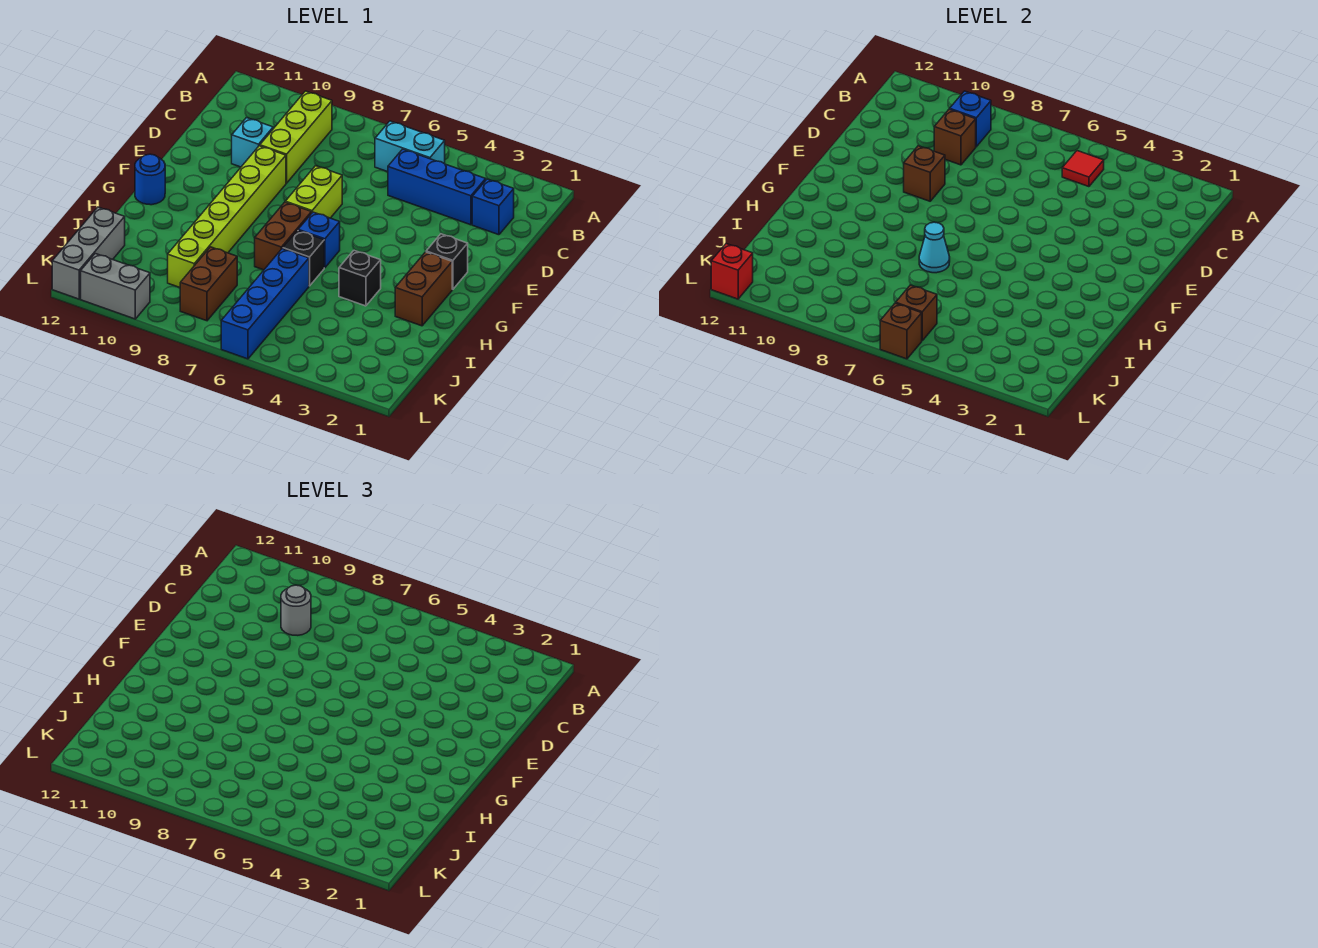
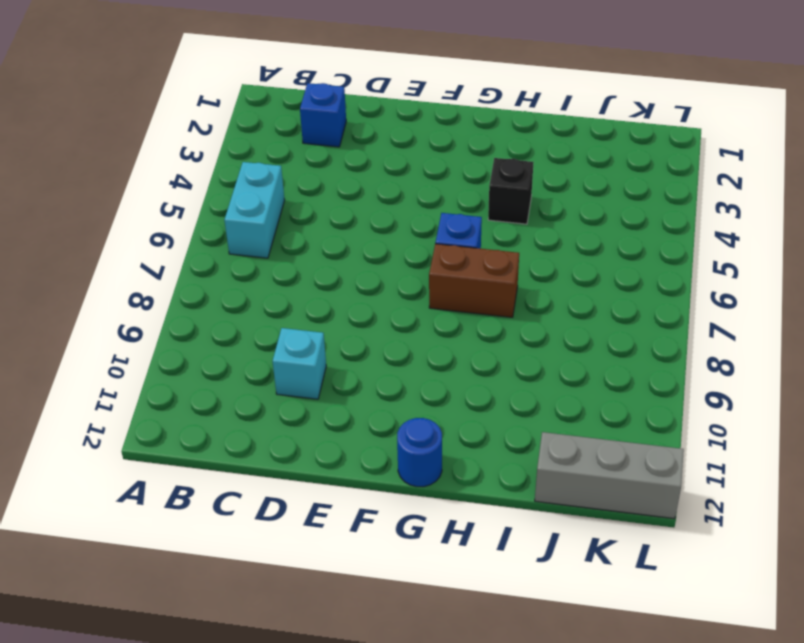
none -> lime 1x3 brick [260,91,332,183]
none -> blue 1x3 brick [388,149,486,225]
none -> lime 1x2 brick [285,166,342,218]

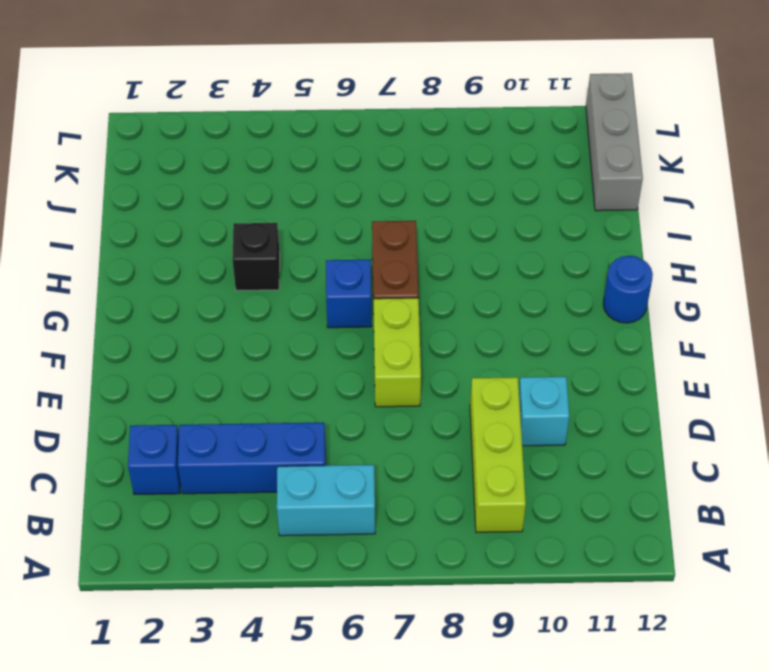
none -> lime 1x6 brick [168,146,286,287]
none -> black 1x1 brick [426,234,468,289]
none -> brown 1x2 brick [395,252,452,326]

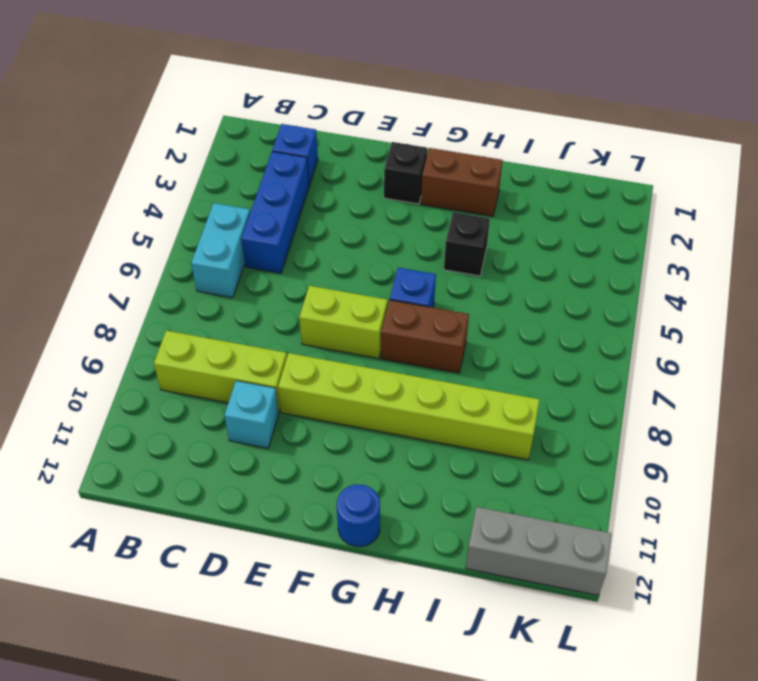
none -> black 1x1 brick [283,230,324,286]
none -> blue 1x4 brick [221,249,309,359]
none -> brown 1x2 brick [180,247,237,321]

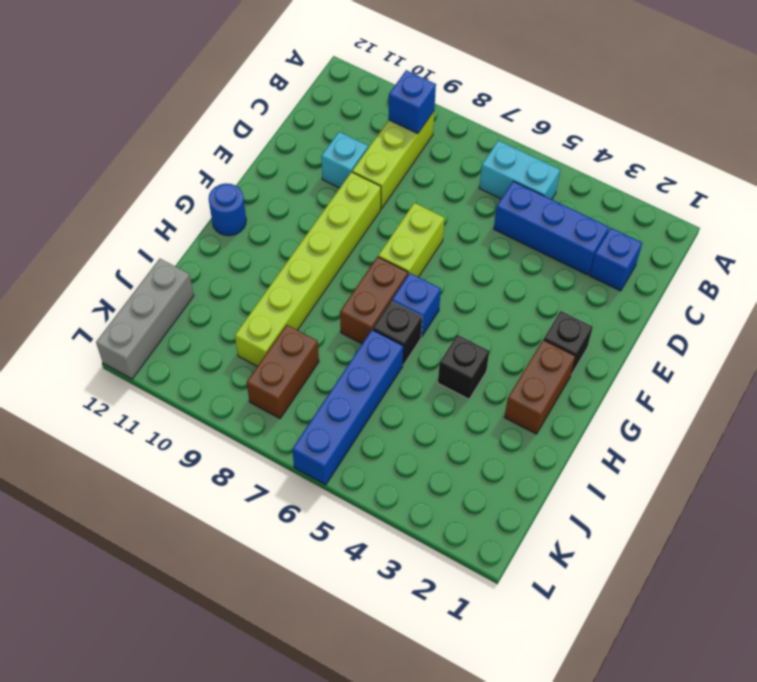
none -> grey 1x2 brick [81,254,150,319]
none -> red 1x1 tile [1062,151,1104,187]
none -> brown 1x1 brick [934,109,976,165]

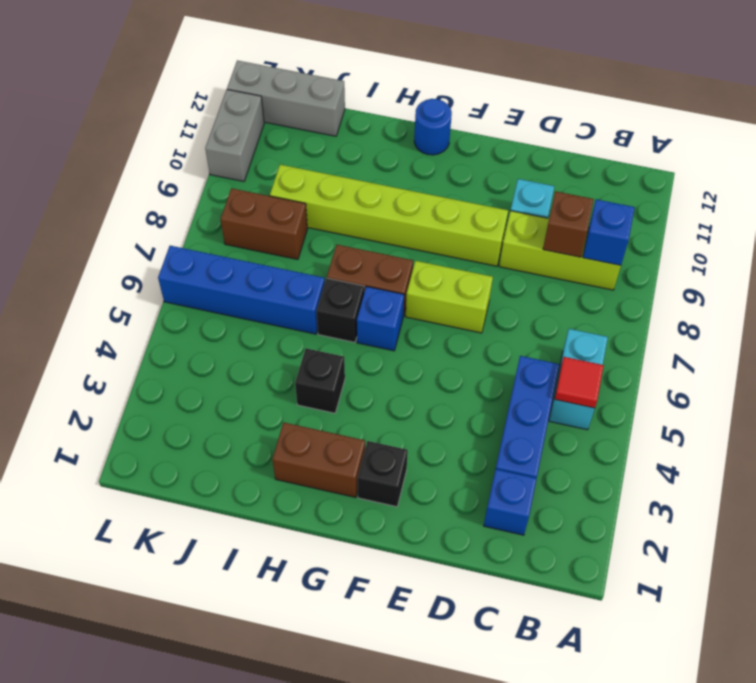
none -> brown 1x1 brick [904,146,945,201]
none -> cyan 1x1 cone [919,222,950,273]
none -> brown 1x1 brick [896,285,937,340]

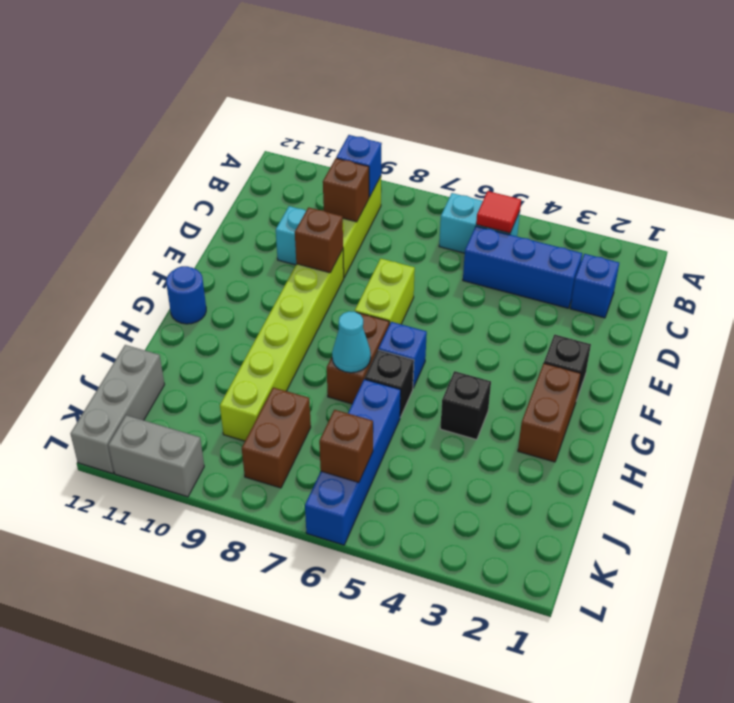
none -> brown 1x1 brick [880,303,922,359]
none -> red 1x1 brick [711,244,753,299]
none -> grey 1x1 round brick [281,585,311,635]

